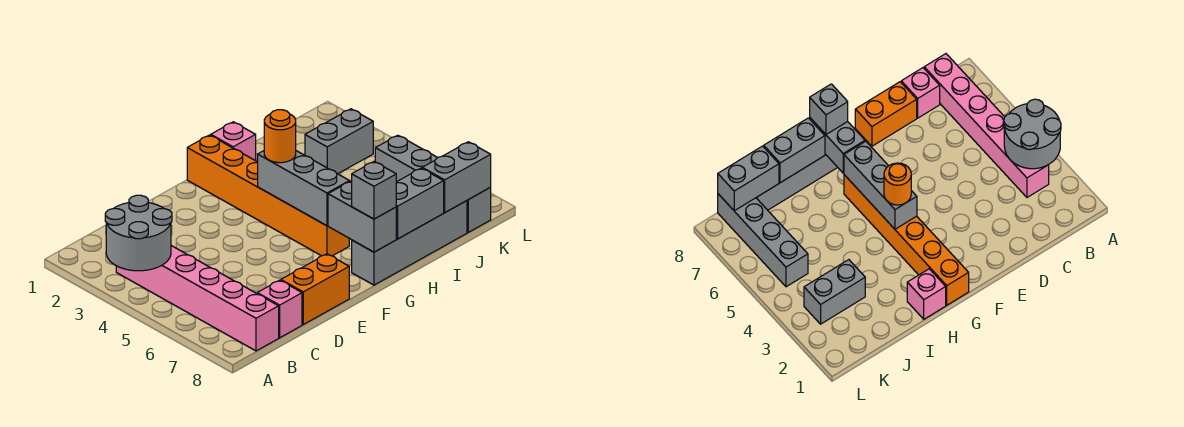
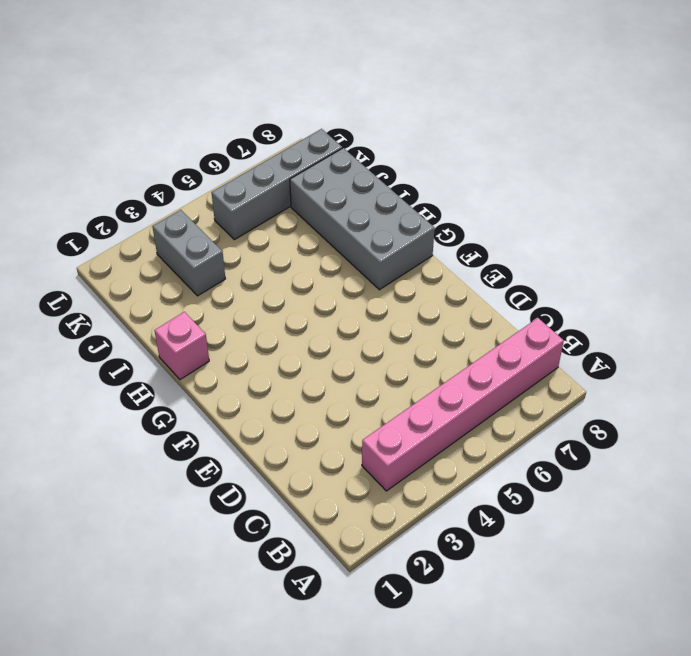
grey 2x4 brick [290,148,435,290] -> grey 1x4 brick [352,201,467,285]
none -> pink 1x1 brick [257,280,302,338]
none -> orange 1x2 brick [281,254,349,324]
none -> orange 1x6 brick [187,135,349,256]

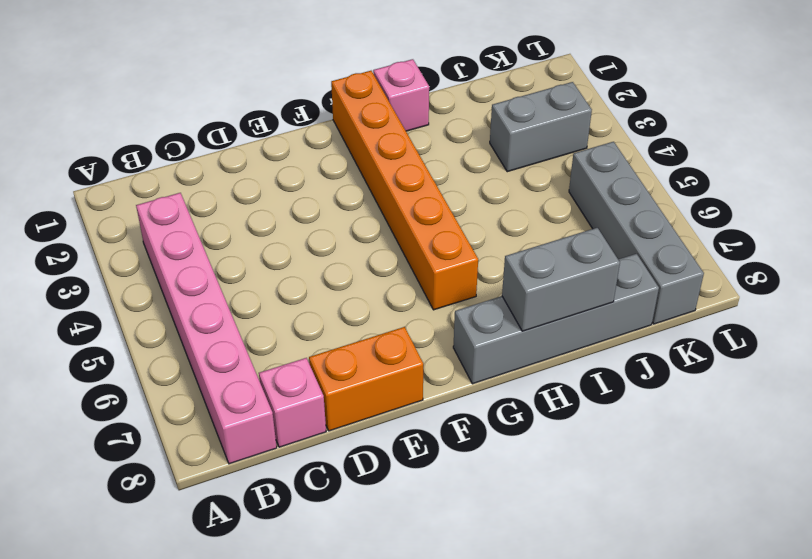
none -> grey 2x2 round brick [105,195,172,271]
none -> grey 1x3 brick [258,151,349,226]
none -> grey 1x2 brick [328,181,396,252]

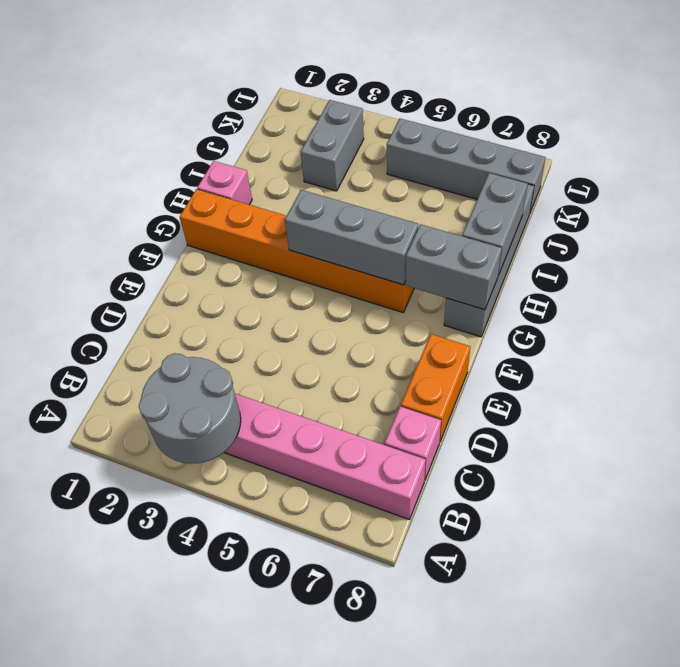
none -> grey 1x2 brick [422,142,491,212]
none -> orange 1x1 round brick [264,110,296,163]
none -> grey 1x1 brick [352,162,396,219]

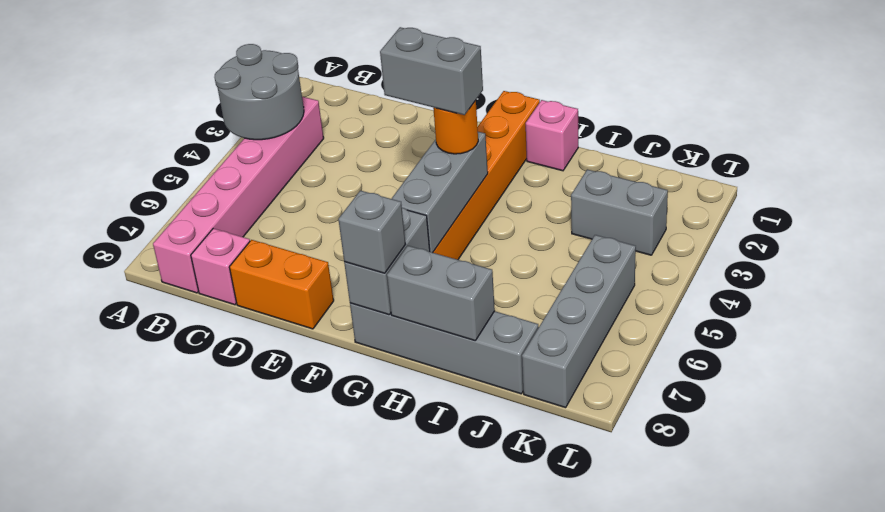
grey 1x2 brick [380,27,483,115] -> grey 1x2 brick moved to [422,142,491,212]

